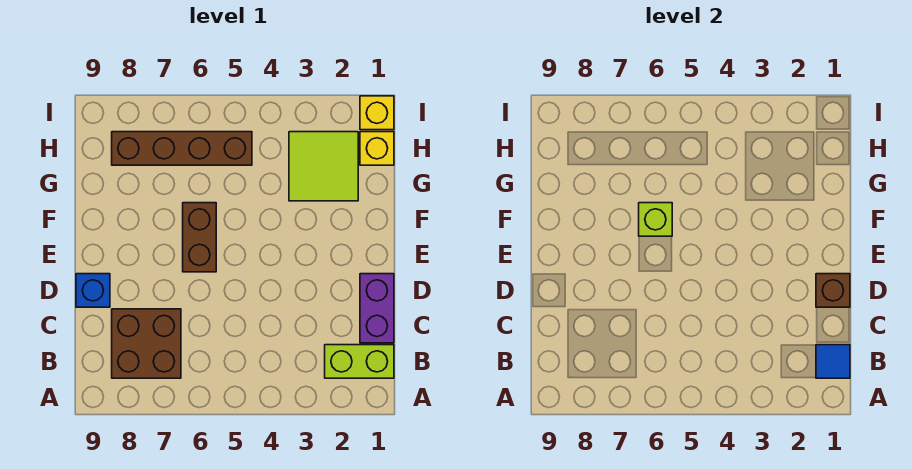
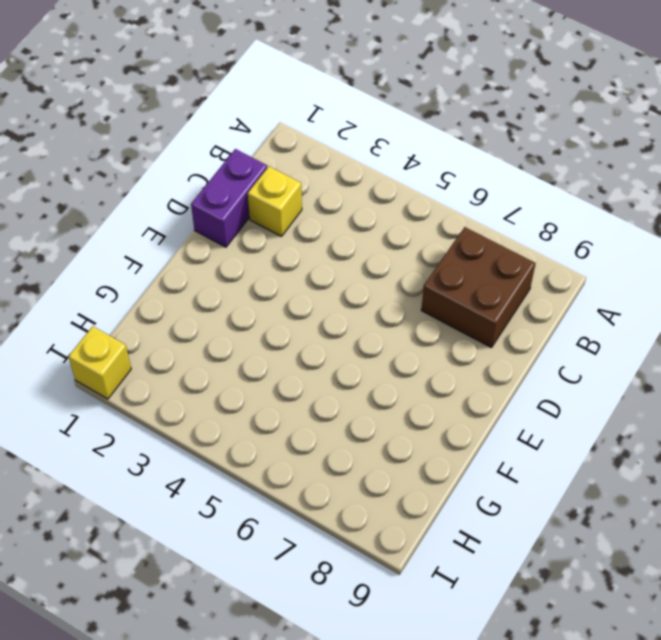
yellow 1x1 brick [248,166,302,237] -> yellow 1x1 brick moved to [360,132,394,165]
none -> lime 1x2 brick [325,345,394,378]
none -> blue 1x1 brick [76,274,110,307]
none -> brown 1x2 brick [183,203,216,272]

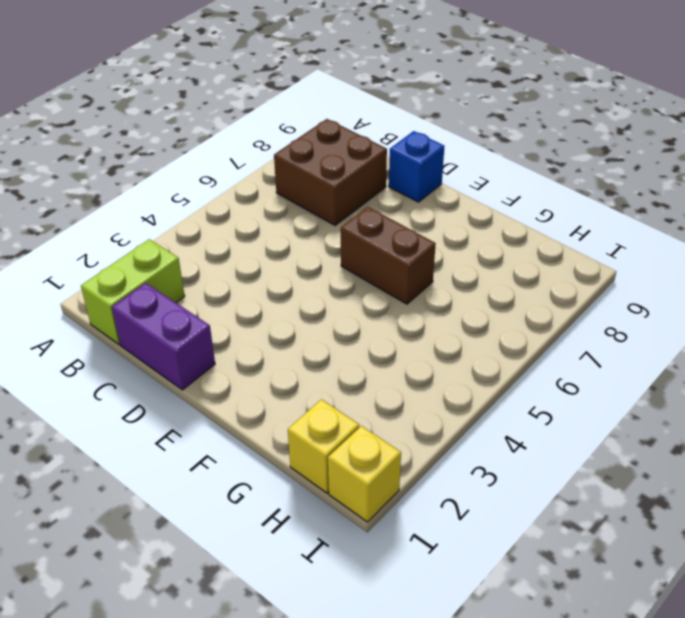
none -> lime 2x2 tile [289,132,358,201]
none -> brown 1x4 brick [112,132,252,165]
none -> blue 1x1 tile [816,345,850,378]

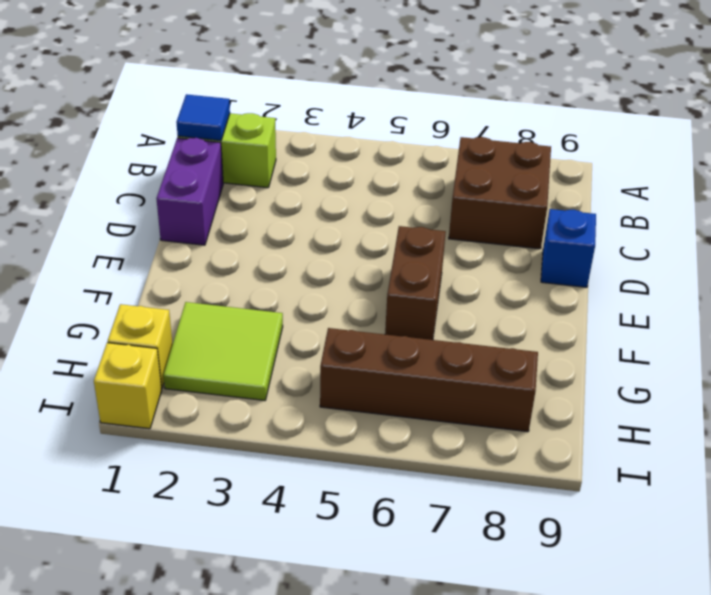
none -> brown 1x1 brick [816,274,850,307]
none -> lime 1x1 brick [639,203,672,236]

